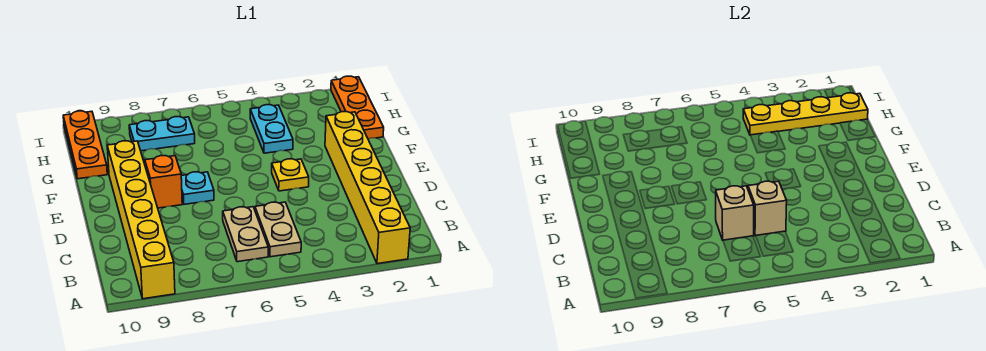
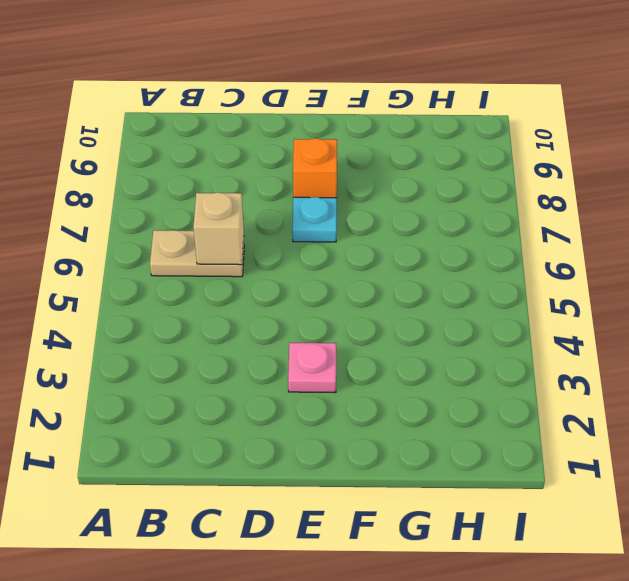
pink 1x1 plate [288,343,336,393] -> none
none -> yellow 1x6 brick [325,112,410,264]
none -> yellow 1x6 brick [107,141,175,299]
none -> tan 1x2 plate [255,202,301,257]

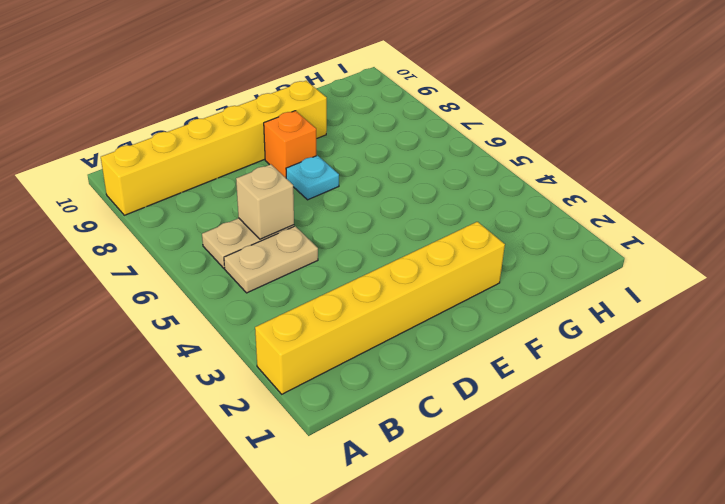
none -> yellow 1x1 plate [272,159,309,191]
none -> orange 1x3 plate [331,76,384,139]
none -> cyan 1x2 plate [250,104,293,153]

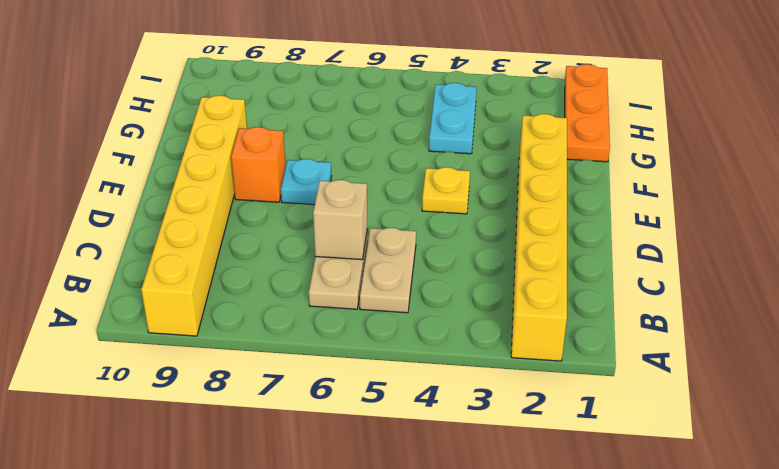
none -> orange 1x3 plate [63,111,107,179]
none -> cyan 1x2 plate [129,117,195,151]
none -> tan 1x1 brick [748,181,787,236]

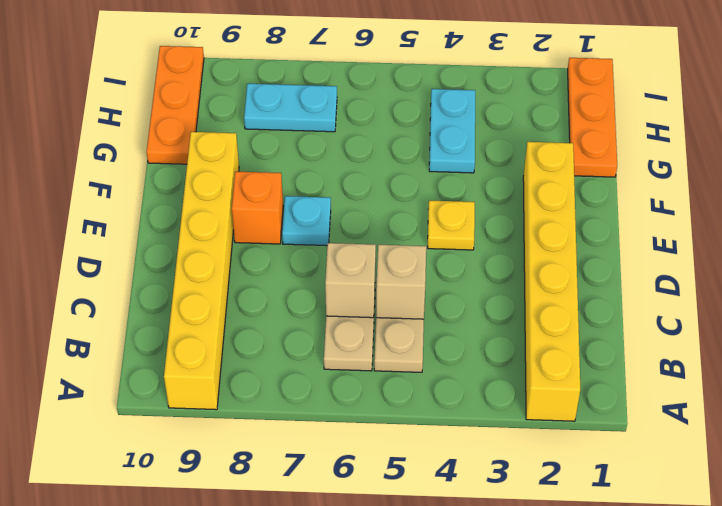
none -> yellow 1x4 plate [743,93,868,135]

